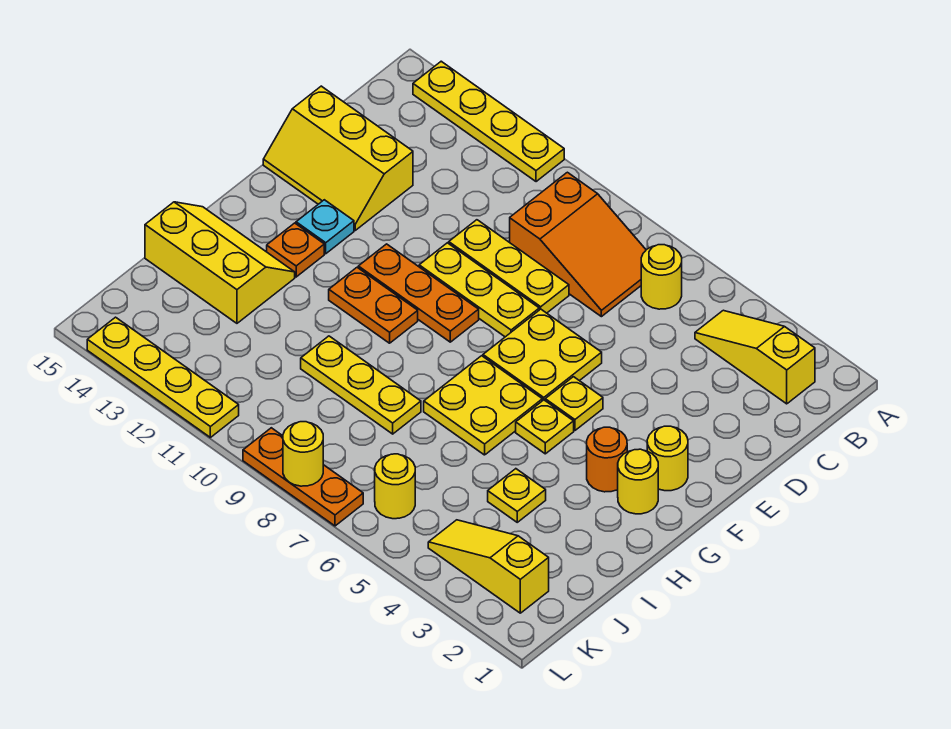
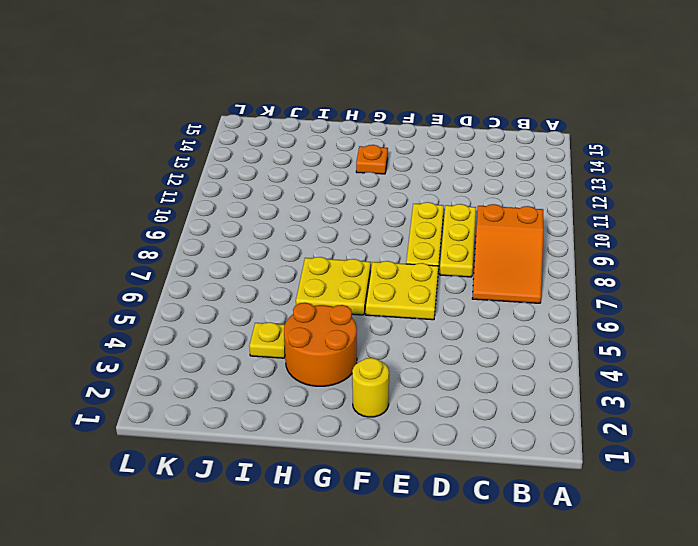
orange 2x2 round brick [284,303,357,386] -> orange 1x1 round brick [587,427,627,492]
none -> yellow 1x4 plate [413,61,564,182]
none -> yellow 1x3 slope [695,310,815,404]
none -> yellow 1x1 round brick [641,245,682,309]

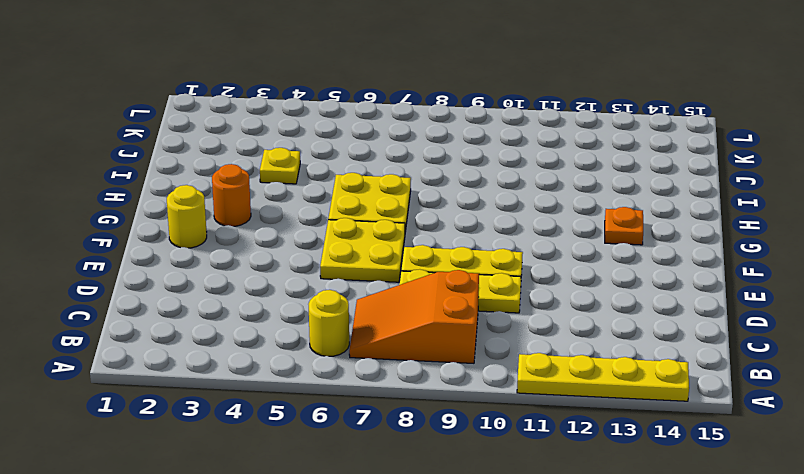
none -> yellow 1x3 slope [695,310,815,404]
none -> yellow 2x3 slope [263,86,413,230]
none -> yellow 1x1 plate [545,377,603,430]

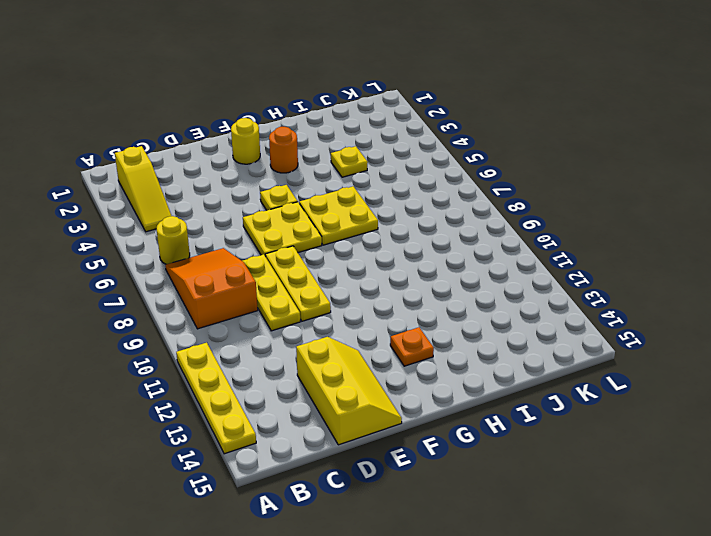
none -> orange 1x3 plate [358,244,479,342]
none -> cyan 1x1 plate [296,200,354,254]
none -> yellow 1x1 round brick [618,449,658,514]

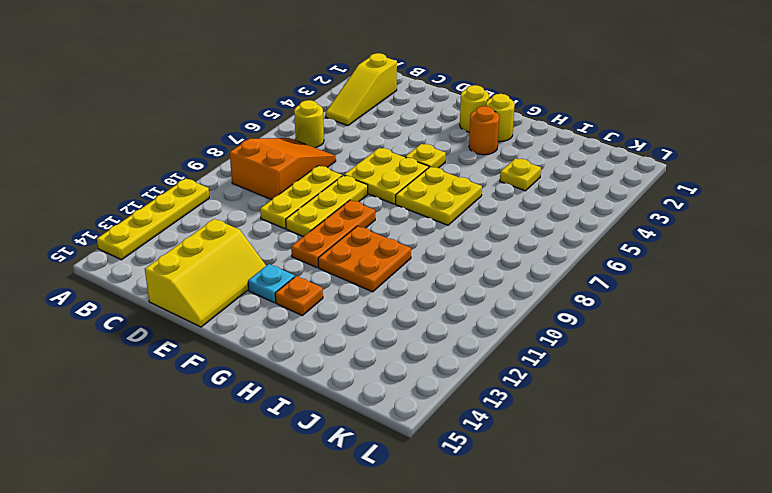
orange 2x2 plate [318,226,411,292] -> orange 1x2 plate [329,267,418,343]
none -> yellow 1x1 plate [516,400,574,454]
none -> yellow 2x3 slope [145,202,295,323]
none -> yellow 1x3 plate [301,336,421,434]

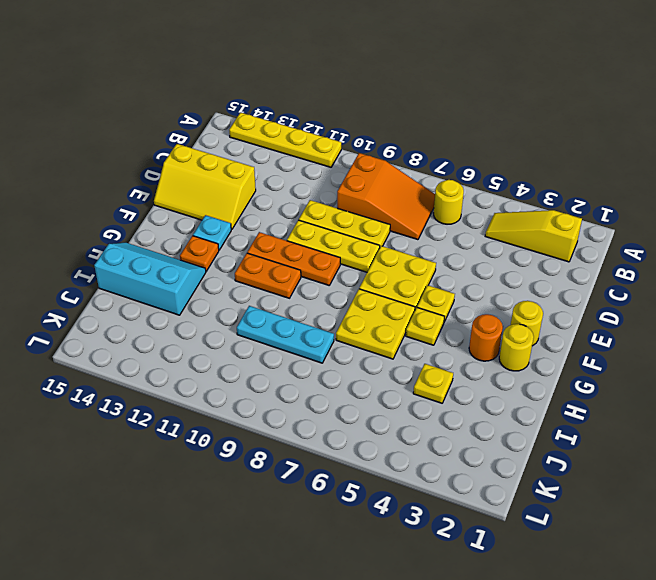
cyan 2x3 slope [94,243,206,315] -> yellow 2x3 slope [145,202,295,323]
cyan 1x3 plate [237,306,334,363] -> yellow 1x3 plate [301,336,421,434]
none -> yellow 1x3 slope [428,520,549,613]
none -> yellow 1x1 round brick [375,454,415,519]
none -> orange 1x3 plate [243,428,363,526]

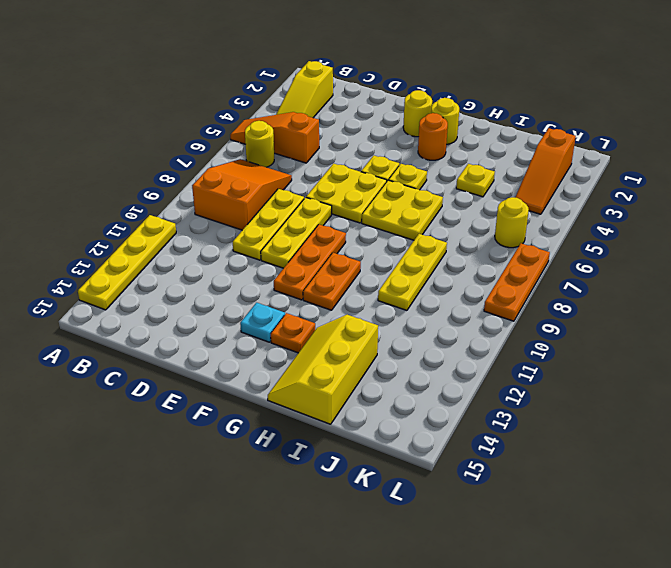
orange 1x3 slope [230,112,319,163] -> none
orange 1x3 slope [515,128,576,214] -> yellow 1x3 slope [428,520,549,613]
none -> yellow 2x3 slope [263,86,413,230]
none -> yellow 1x4 plate [87,317,239,437]
none -> yellow 1x1 round brick [283,422,323,486]

